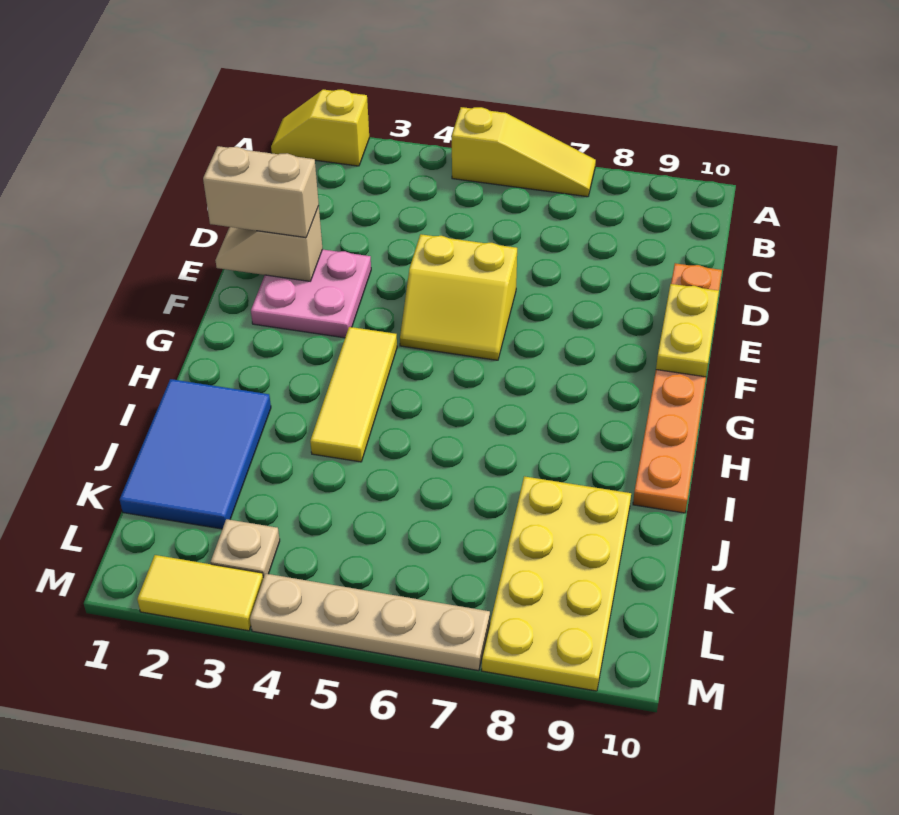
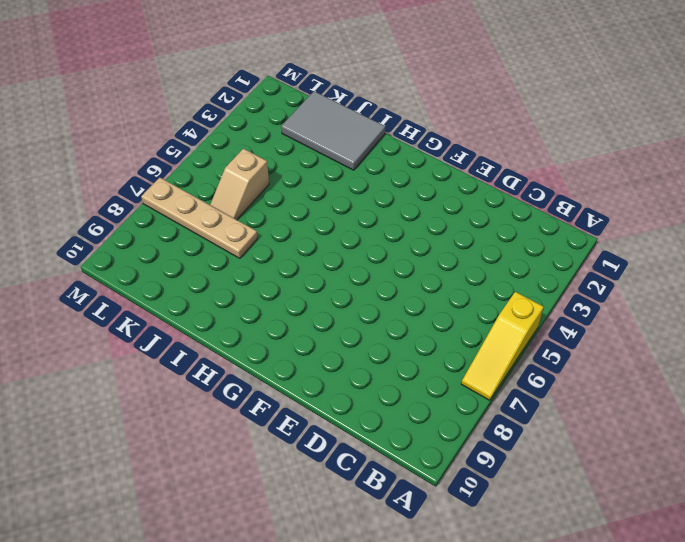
grey 2x3 tile [281,91,385,170] -> blue 2x3 tile [120,379,271,529]
tan 1x4 plate [141,178,258,258] -> tan 1x4 plate turned to [250,574,490,671]
tan 1x2 slope [210,149,269,220] -> tan 1x2 slope turned to [215,206,323,281]
none -> yellow 1x2 slope [271,90,369,166]
none -> orange 1x6 plate [633,263,722,513]
none -> pink 2x2 plate [251,249,371,338]

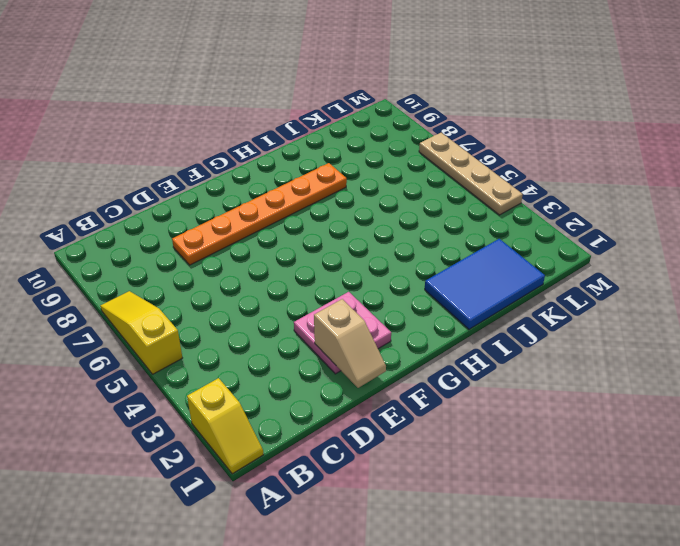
orange 1x6 plate [172,163,347,265] -> orange 1x6 plate moved to [633,263,722,513]
none -> yellow 2x2 slope [400,234,517,360]
none -> yellow 1x3 tile [310,327,397,462]
none -> yellow 2x4 plate [482,476,631,691]

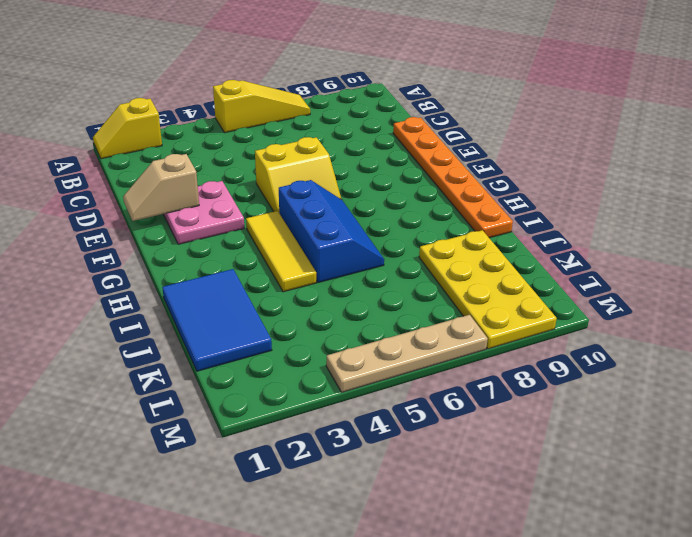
blue 2x3 slope [279,180,384,283] -> none
none -> tan 1x1 plate [211,519,280,578]
none -> yellow 1x2 tile [137,555,263,631]
none -> yellow 1x2 plate [656,284,719,377]

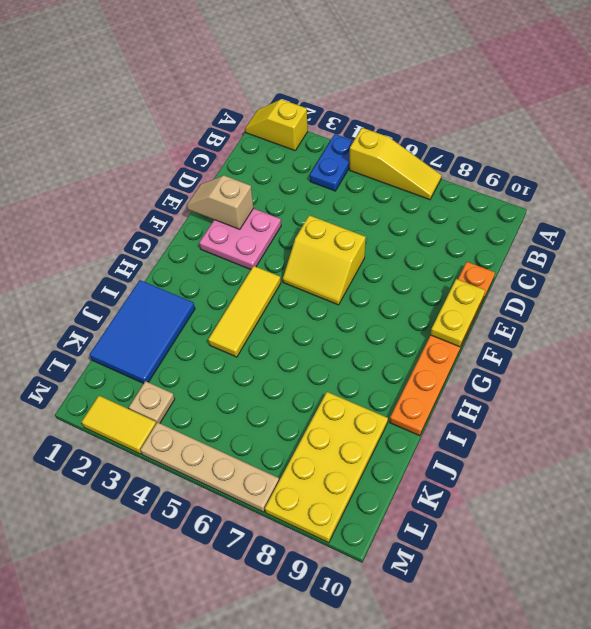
blue 1x2 plate [310,134,353,191] -> none
none -> tan 1x2 brick [203,146,319,238]

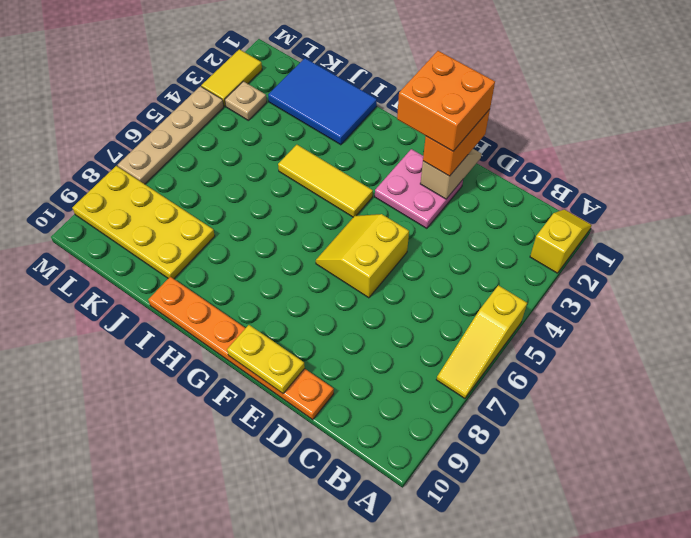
orange 1x2 brick [423,109,490,176] -> tan 1x2 brick [203,146,319,238]
orange 2x2 brick [397,51,495,151] -> none

